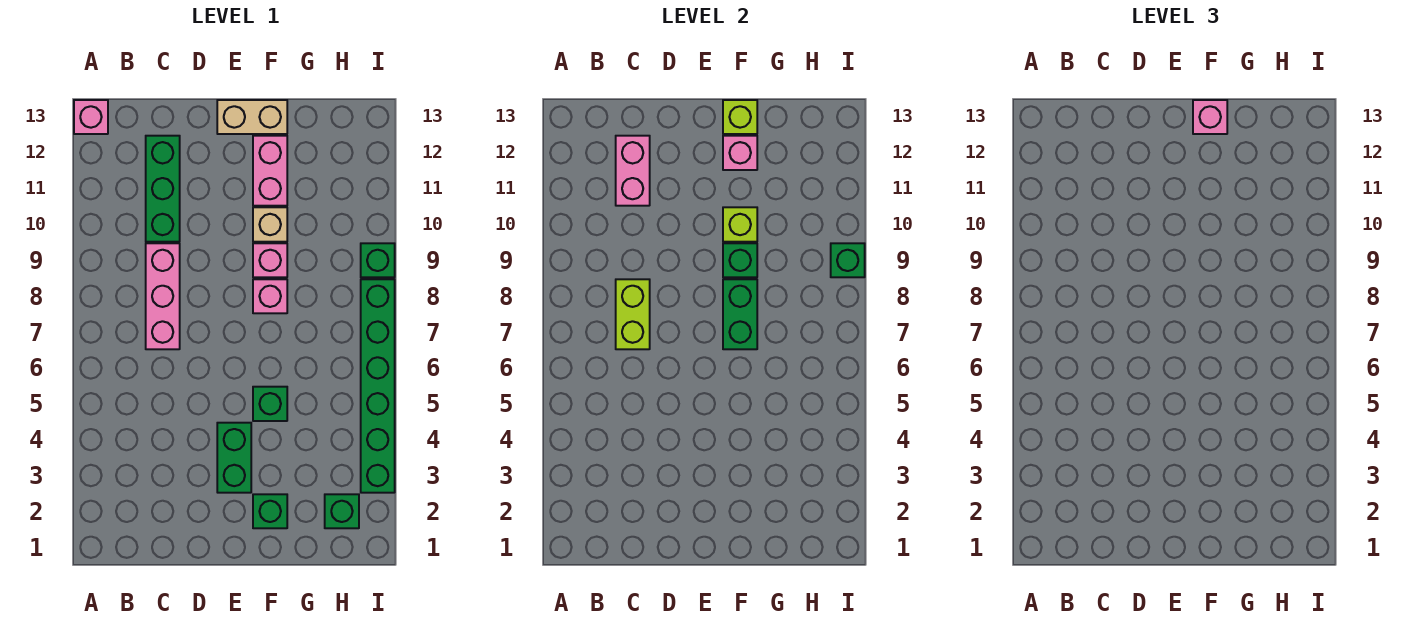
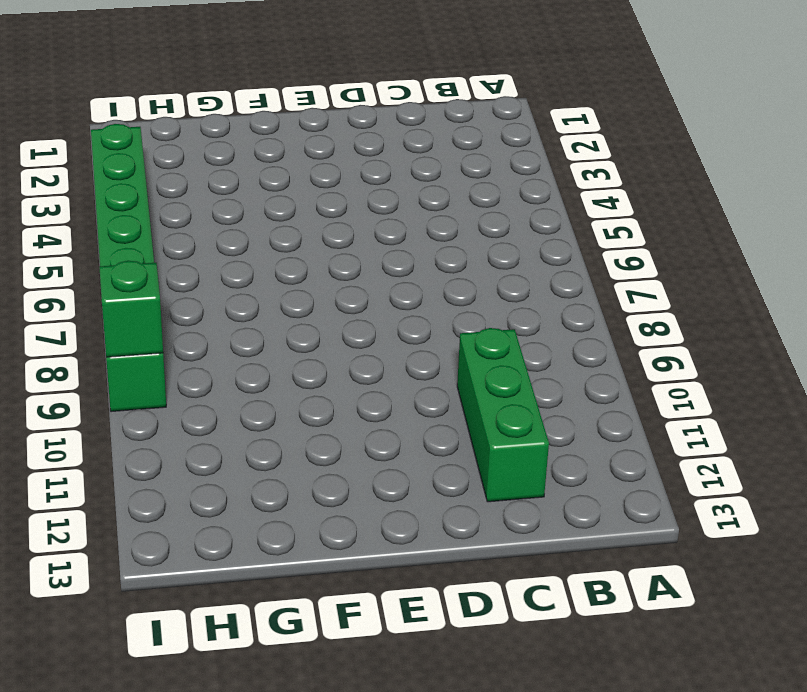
none -> pink 1x1 brick [74,100,108,134]
none -> pink 1x3 brick [146,243,180,349]
none -> green 1x2 brick [217,423,251,493]

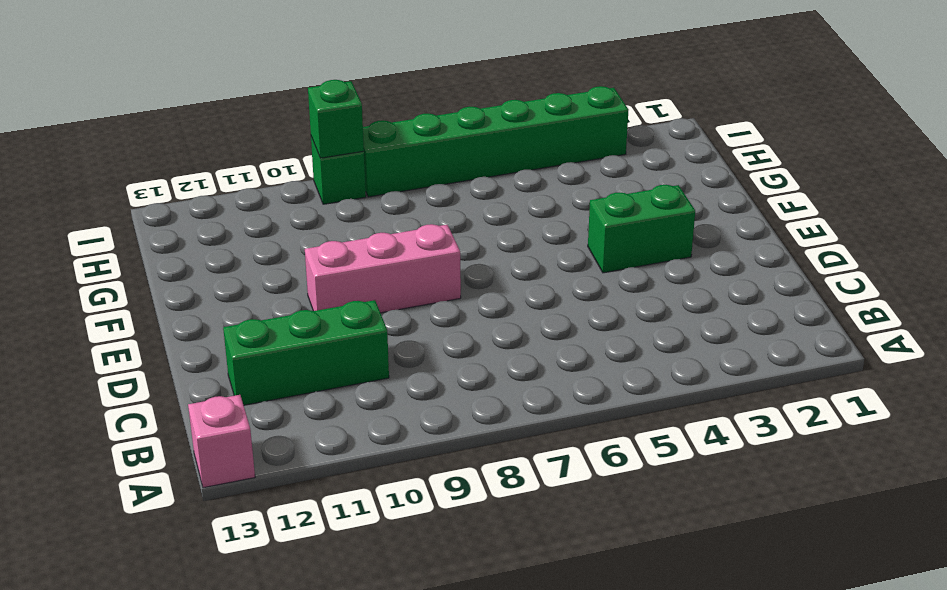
pink 1x3 brick [305,224,461,313] -> pink 1x3 brick moved to [146,243,180,349]
none -> tan 1x2 brick [217,100,287,134]
none -> green 1x1 brick [253,494,287,528]
none -> green 1x1 brick [253,387,287,421]

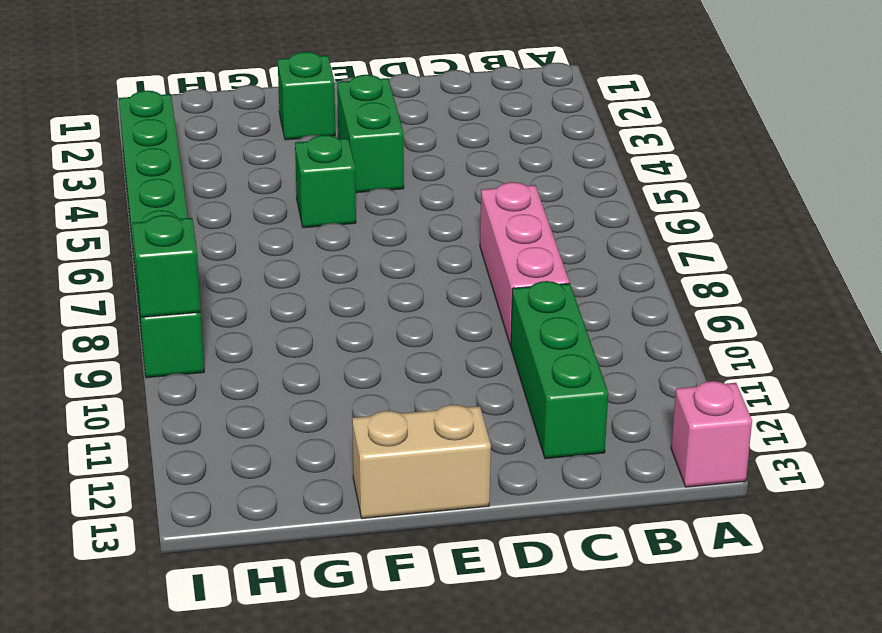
none -> pink 1x1 brick [253,279,287,313]
none -> pink 1x1 brick [253,243,287,277]
none -> tan 1x1 brick [253,207,287,242]

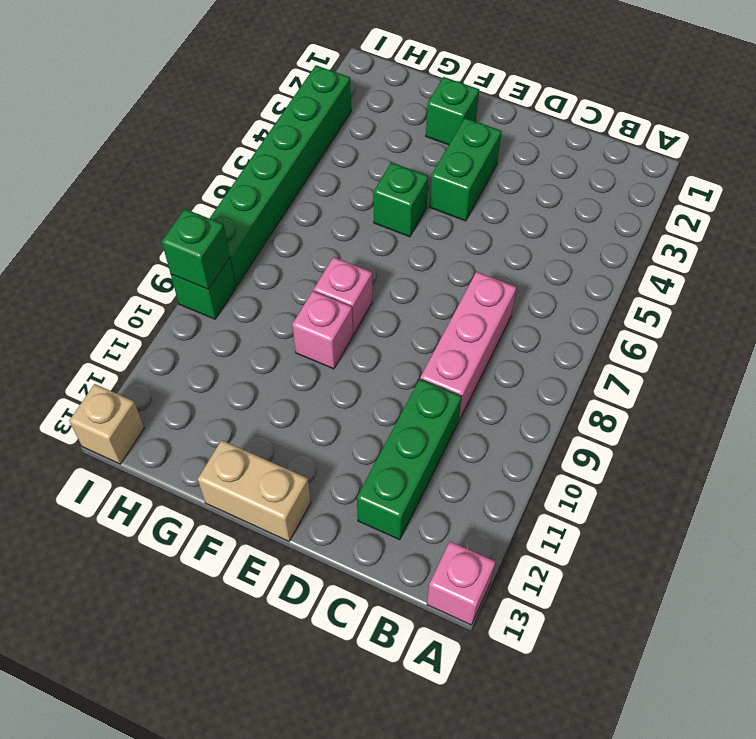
tan 1x1 brick [69,384,144,464] -> tan 1x1 brick moved to [253,207,287,242]
none -> pink 1x2 brick [253,136,287,206]
none -> green 1x1 brick [325,494,359,528]
none -> lime 1x2 brick [616,279,650,349]

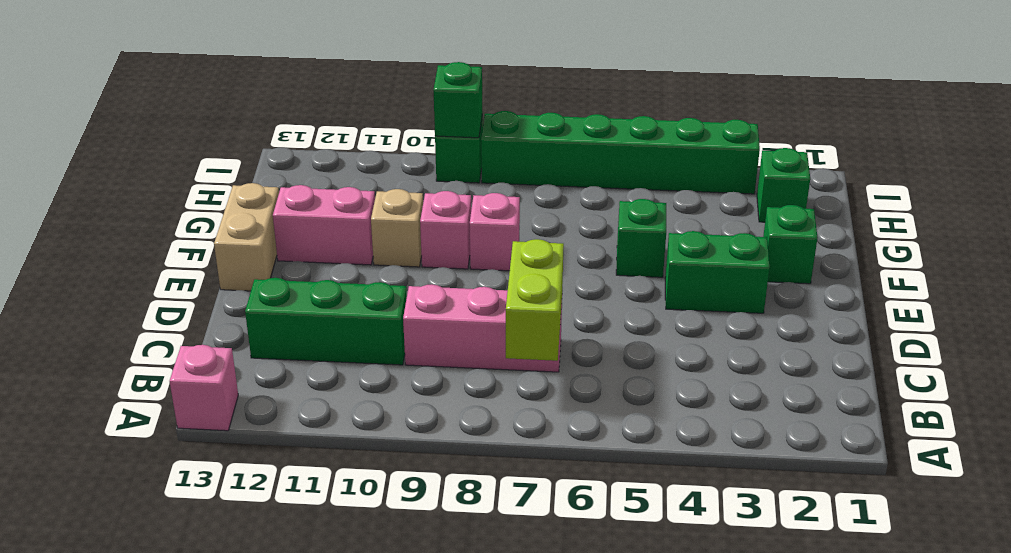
lime 1x2 brick [506,239,564,361] -> lime 1x2 brick turned to [616,279,650,349]
none -> pink 1x2 brick [616,136,650,206]
none -> green 1x2 brick [723,279,757,349]
none -> green 1x1 brick [723,243,757,277]

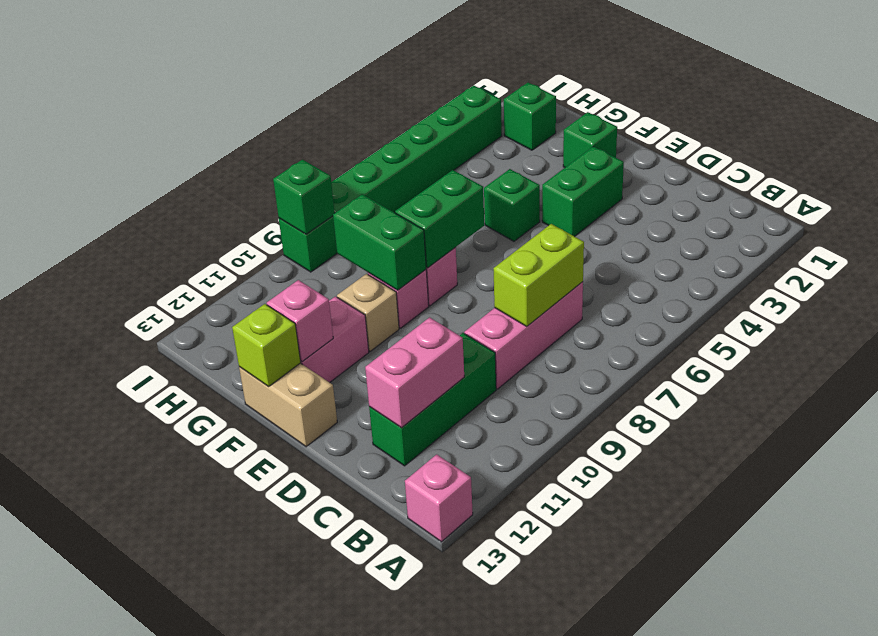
green 1x2 brick [333,194,427,290] -> green 1x1 brick [723,243,757,277]
none -> lime 1x1 brick [723,207,757,242]
none -> pink 1x1 brick [1193,100,1227,134]

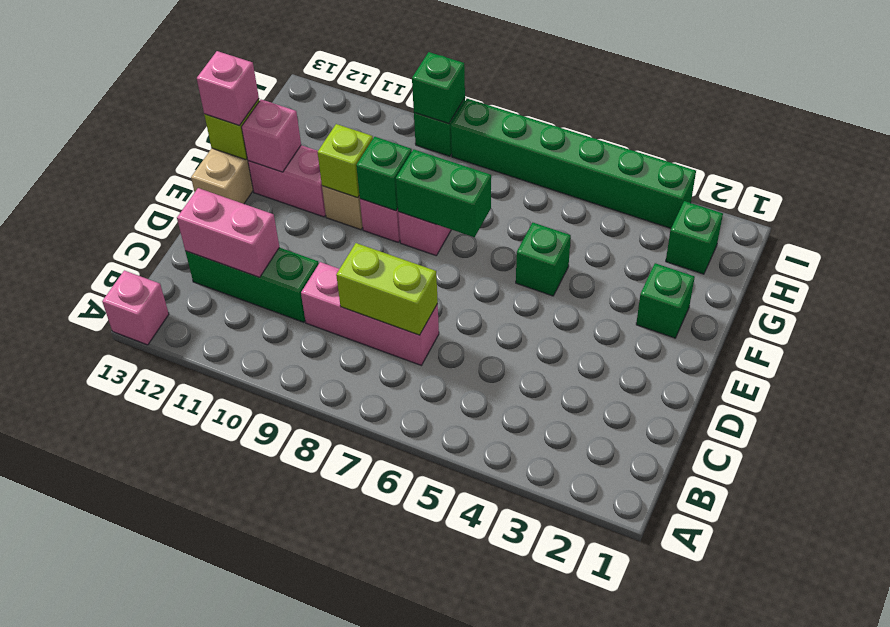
none -> green 1x2 brick [217,423,251,493]

